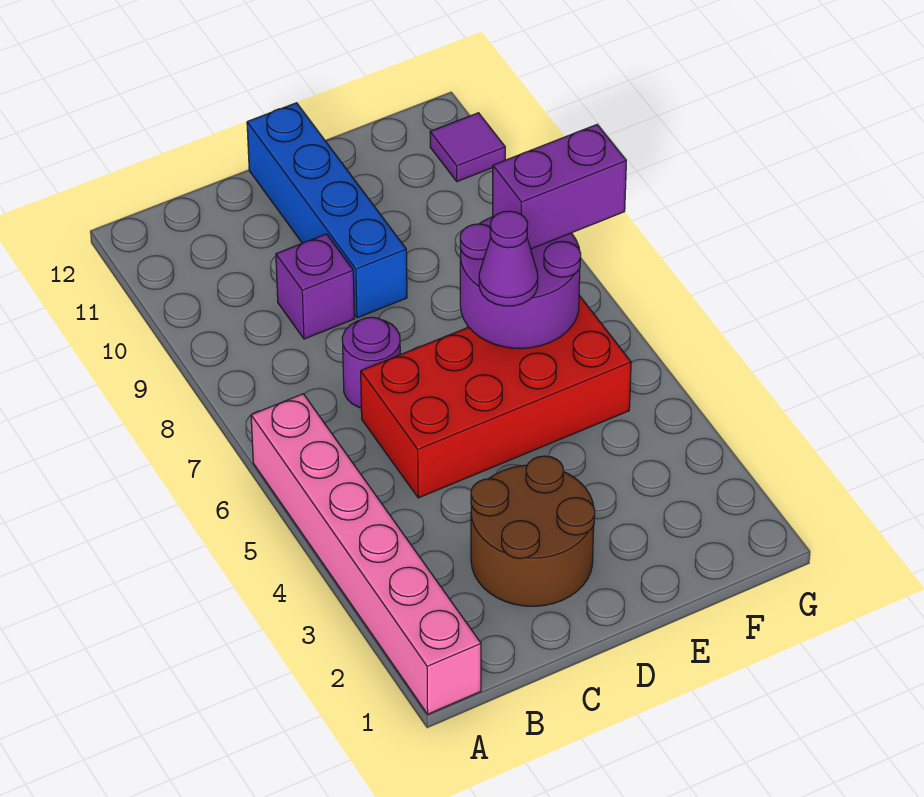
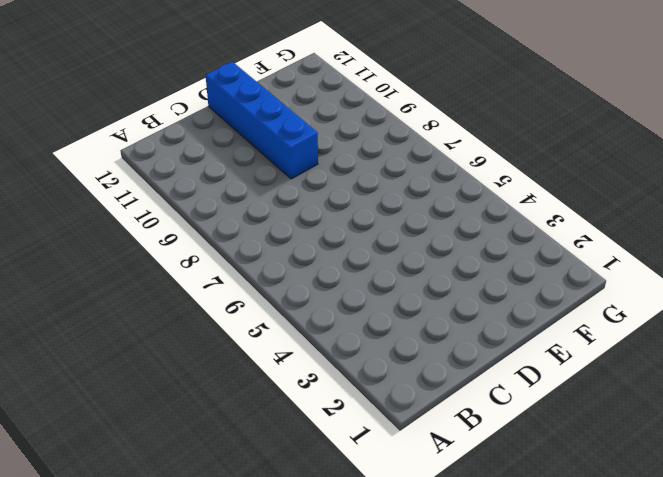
none -> pink 1x6 brick [251,394,481,714]
none -> brown 2x2 round brick [471,456,595,606]

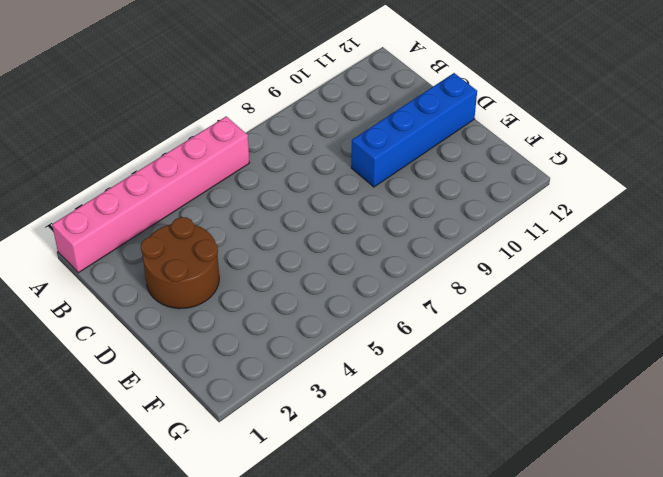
none -> red 2x4 brick [361,295,631,498]
none -> purple 1x1 round brick [342,317,400,408]

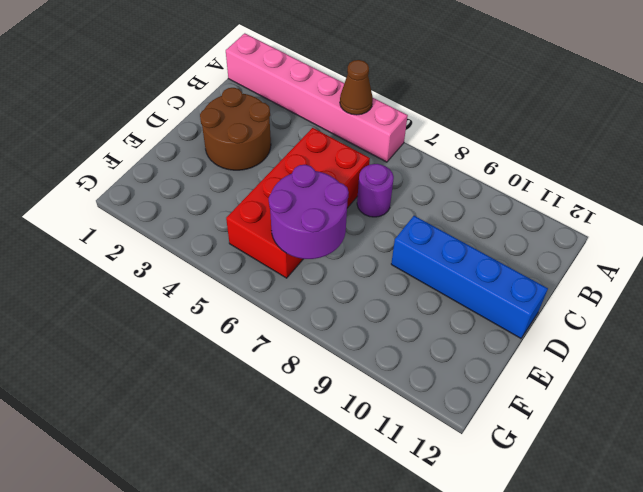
brown 1x1 cone [340,60,373,115] -> none
none -> purple 1x1 brick [276,234,354,339]
none -> purple 1x1 tile [430,113,505,182]

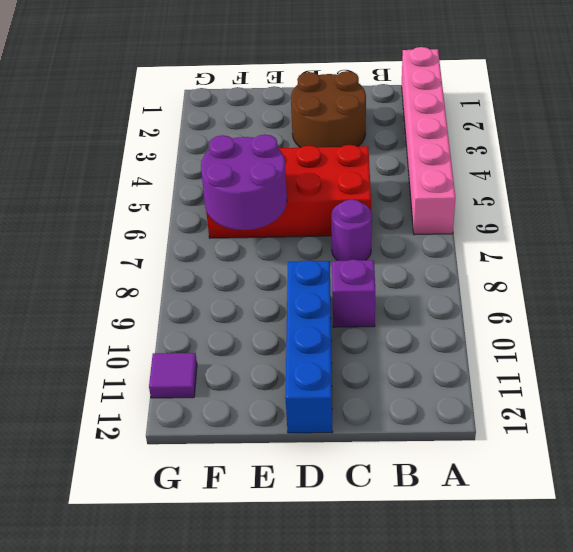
none -> purple 1x1 cone [479,211,538,306]
none -> purple 1x2 brick [493,125,626,249]

